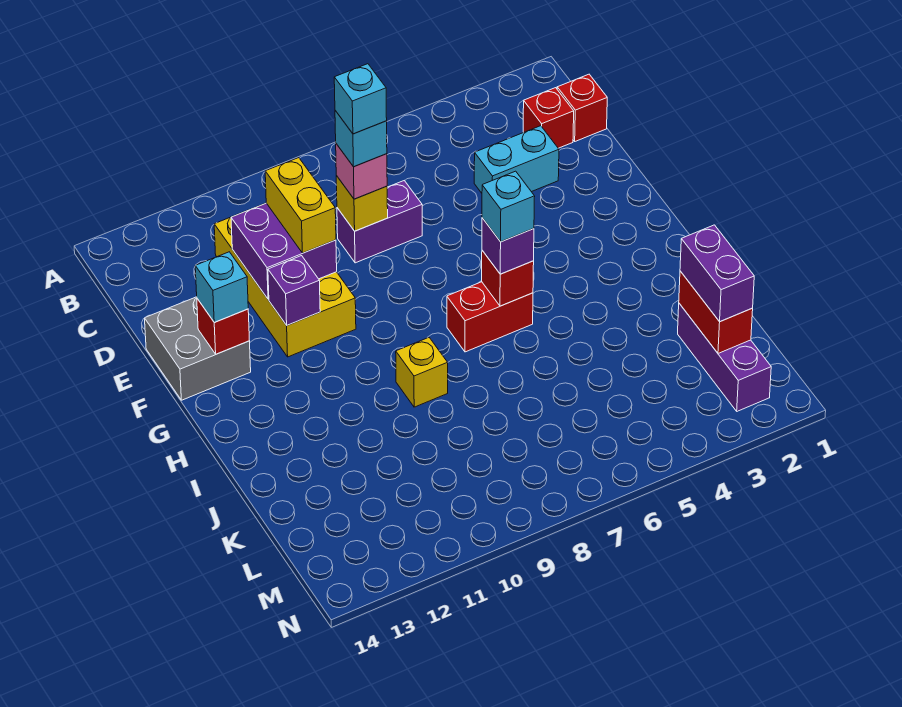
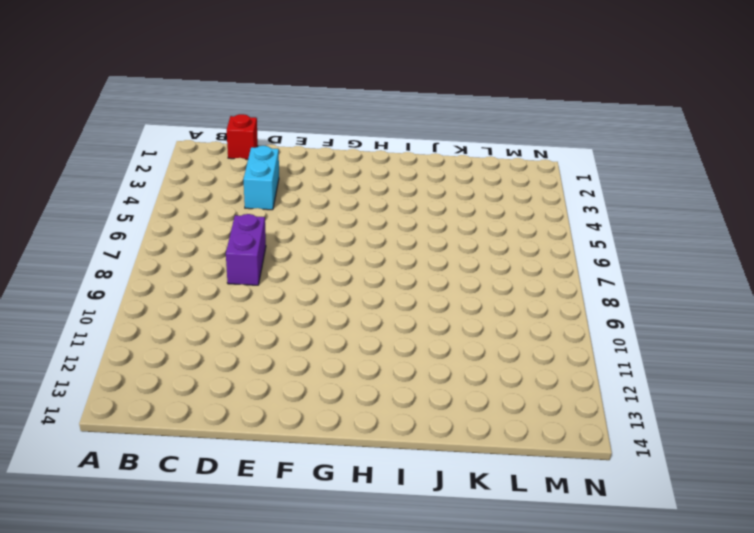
none -> red 1x1 brick [523,88,574,148]
none -> yellow 2x4 brick [214,217,356,357]
none -> grey 2x2 brick [145,297,251,400]

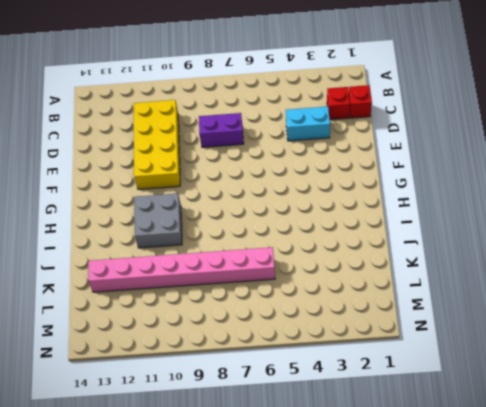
grey 2x2 brick [134,193,182,248] -> grey 2x2 brick moved to [145,297,251,400]
pink 1x8 brick [88,247,275,292] -> none
none -> red 1x2 brick [447,282,533,352]
none -> yellow 1x1 brick [396,338,448,407]
none -> purple 1x3 brick [678,303,771,411]

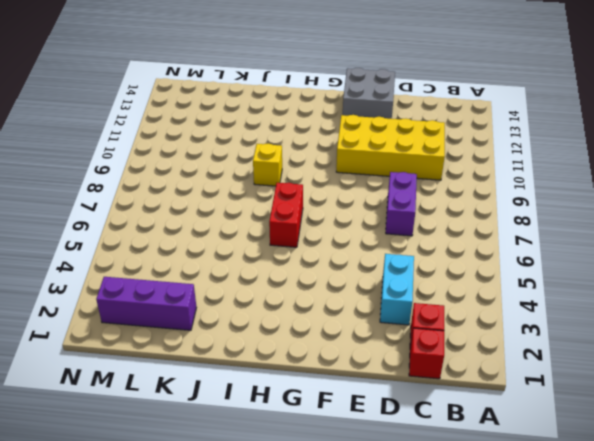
none -> yellow 1x1 brick [336,176,388,231]
none -> purple 2x2 brick [231,203,337,299]
none -> purple 1x1 brick [268,256,320,325]

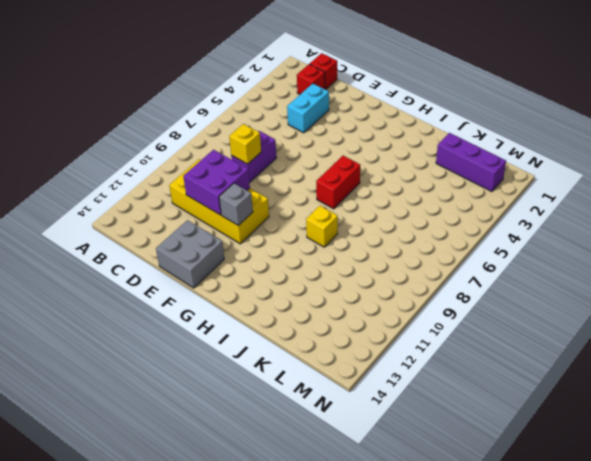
grey 1x1 brick [219,183,253,226] -> purple 1x1 brick [268,256,320,325]
none -> red 1x1 brick [197,299,249,354]
none -> red 1x1 brick [482,250,534,306]
none -> red 1x2 brick [679,271,753,353]

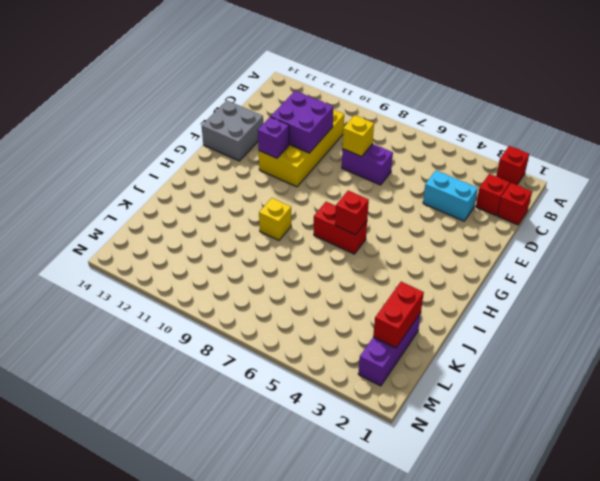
red 1x1 brick [496,146,529,185] -> red 1x1 brick moved to [197,299,249,354]
none -> pink 1x1 brick [336,144,387,199]
none -> yellow 1x2 brick [265,158,336,253]
none -> cyan 1x1 brick [195,252,248,322]

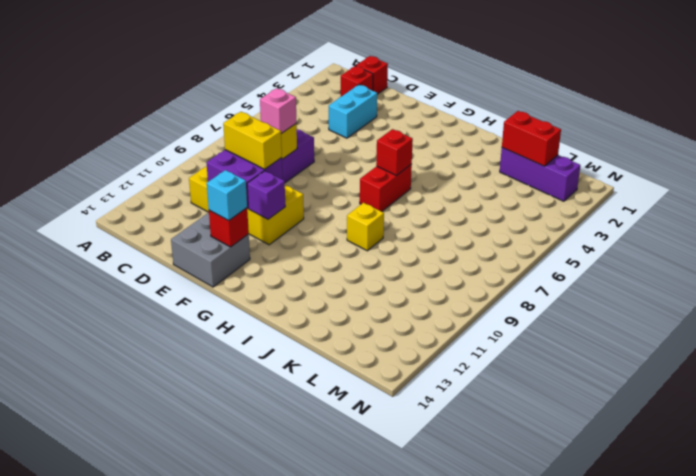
none -> purple 1x1 brick [482,218,534,274]
none -> purple 1x2 brick [680,225,754,322]
none -> cyan 1x1 brick [335,110,387,167]

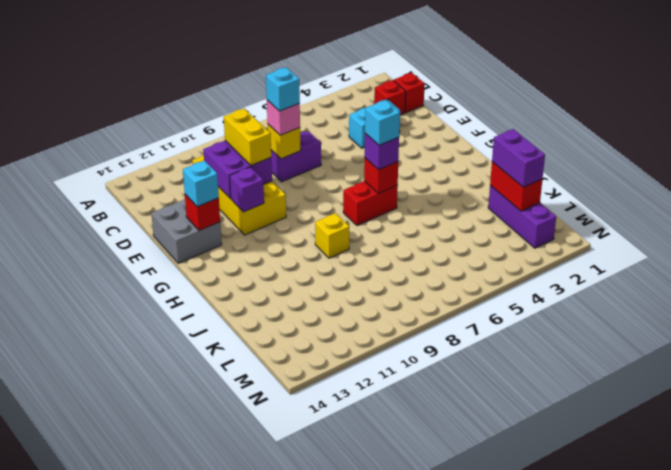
none -> cyan 1x1 brick [334,64,387,134]

